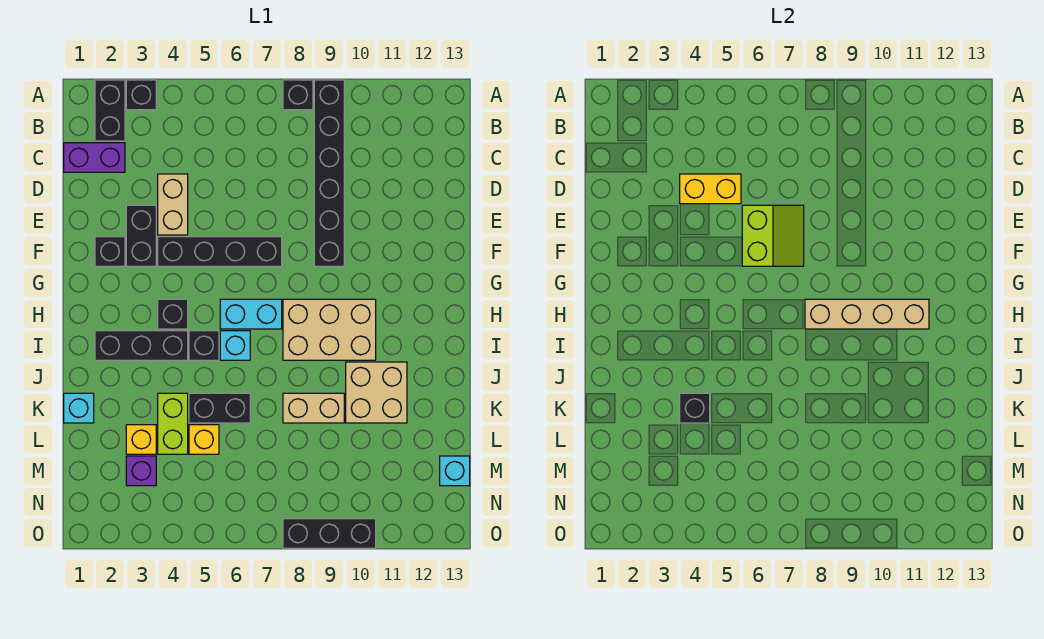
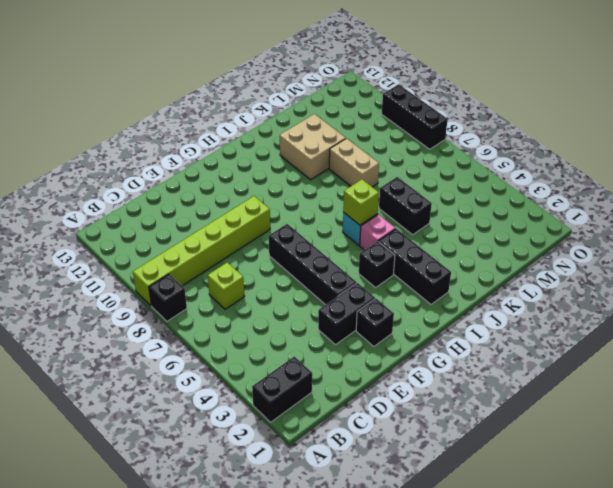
lime 1x6 brick [133,196,270,306] -> black 1x6 brick [314,80,344,266]
lime 1x1 brick [208,262,245,309] -> none
pink 1x1 brick [360,215,395,250] -> black 1x1 brick [189,331,219,360]
lime 1x1 brick [343,179,379,225] -> none
none -> black 1x1 brick [126,80,156,110]
none -> purple 1x2 brick [64,143,125,172]
none -> tan 1x2 brick [158,174,188,235]

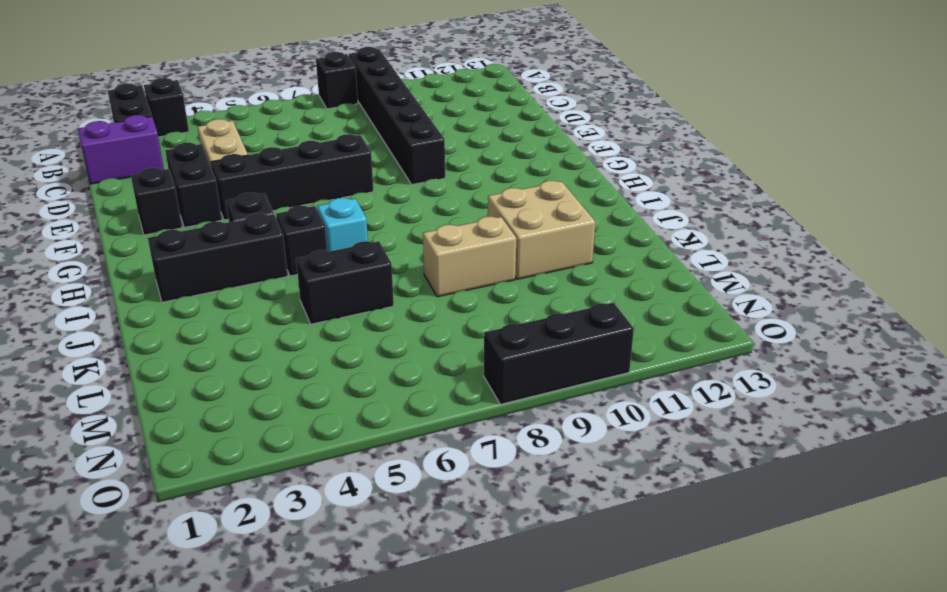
none -> cyan 1x2 brick [220,299,282,329]
none -> tan 2x3 brick [283,299,376,360]
none -> cyan 1x1 brick [64,393,94,423]

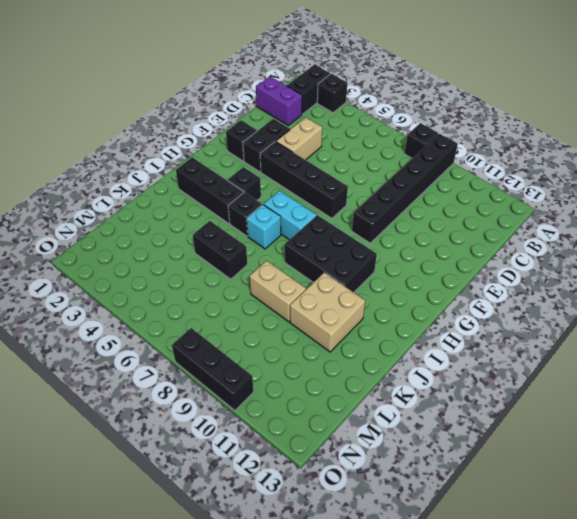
black 2x3 brick [285,215,377,292] -> tan 2x3 brick [283,299,376,360]
none -> cyan 1x1 brick [64,393,94,423]
none -> lime 1x2 brick [158,393,188,454]
none -> yellow 1x1 brick [126,425,156,454]

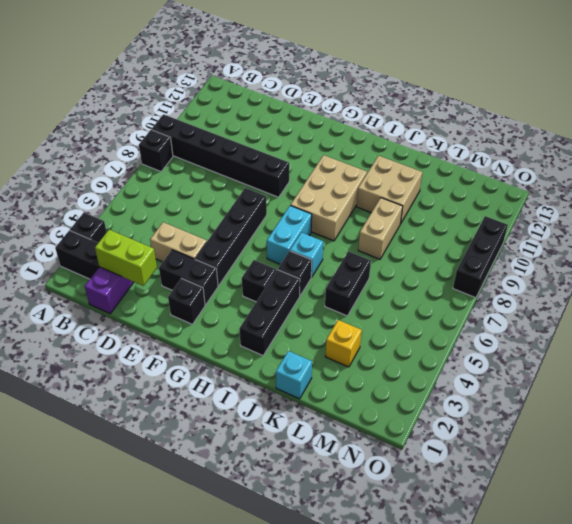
lime 1x2 brick [95,230,157,286] -> lime 1x2 brick moved to [158,393,188,454]
none -> yellow 1x1 brick [189,425,219,454]
none -> purple 1x1 brick [126,456,156,486]
none -> cyan 1x1 brick [440,456,470,486]

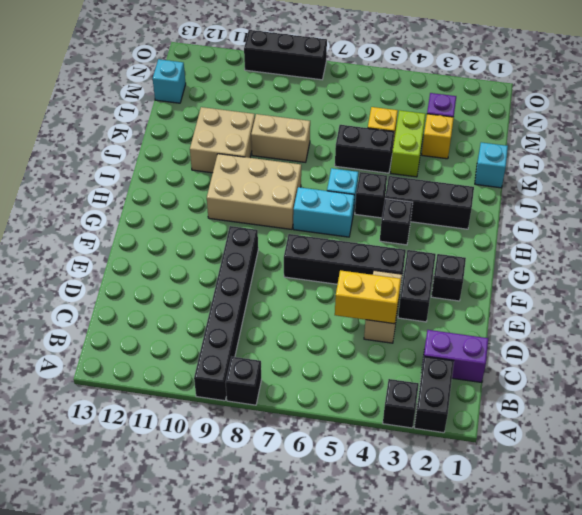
none -> lime 2x2 slope [742,205,804,266]
none -> tan 1x4 brick [805,299,929,329]
none -> black 1x1 brick [680,393,710,423]

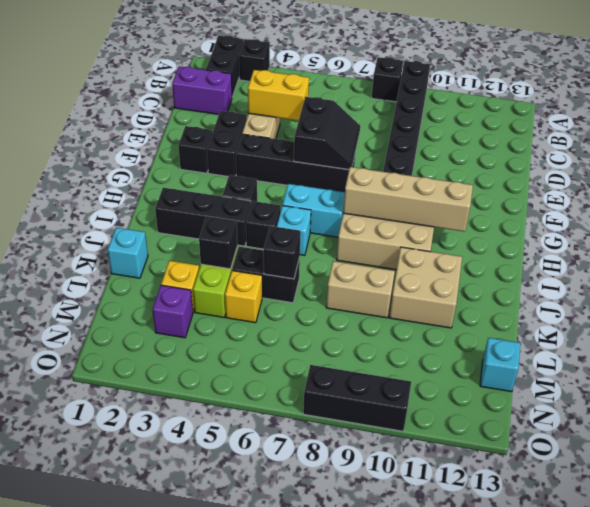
black 2x2 slope [294,97,360,170] -> lime 2x2 slope [742,205,804,266]
black 1x1 brick [264,226,301,279] -> none

